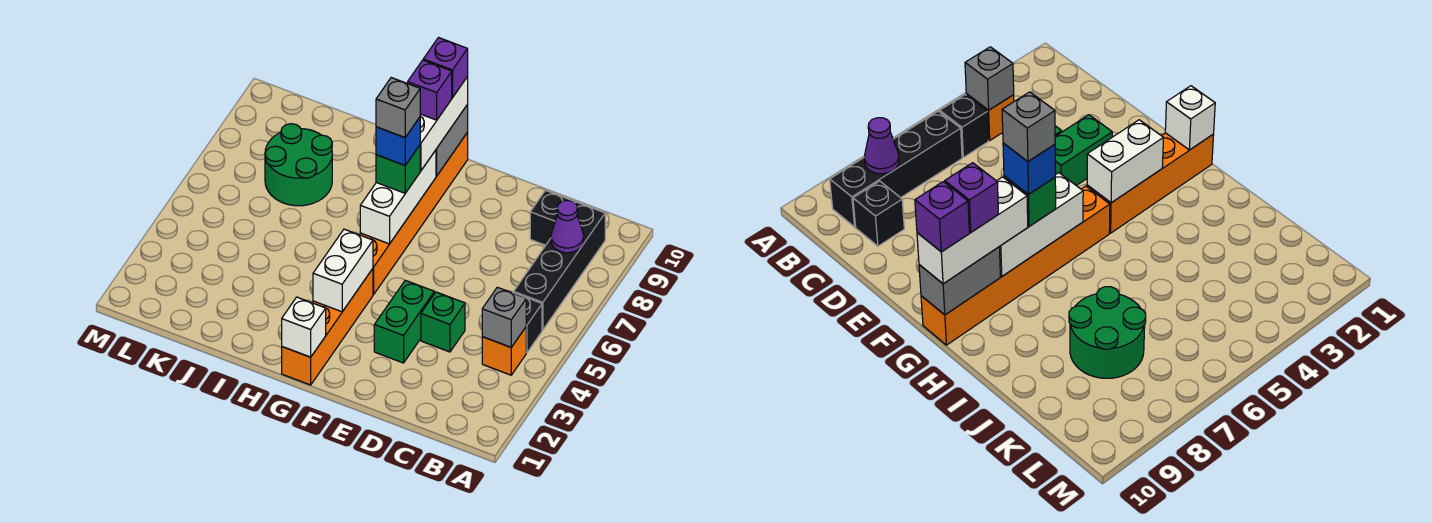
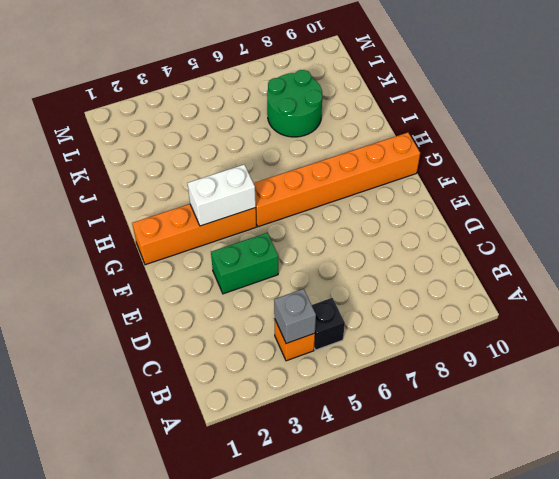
none -> black 1x4 brick [514,202,605,330]
none -> black 1x1 brick [530,190,574,245]
none -> green 1x1 brick [421,292,465,352]

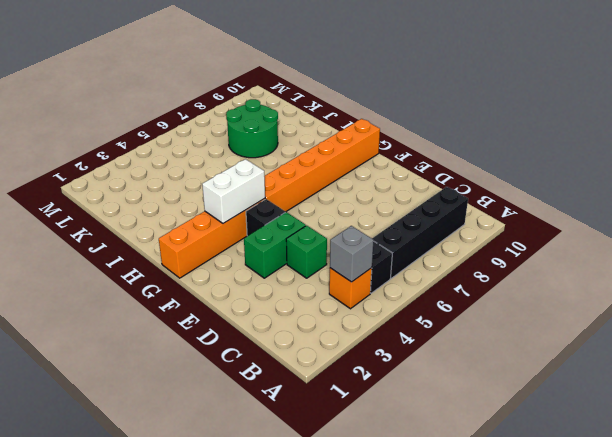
black 1x1 brick [246,199,285,236] -> black 1x1 brick moved to [530,190,574,245]
none -> purple 1x1 cone [551,200,584,253]
none -> white 1x1 brick [282,297,326,357]
none -> white 1x3 brick [360,150,436,244]

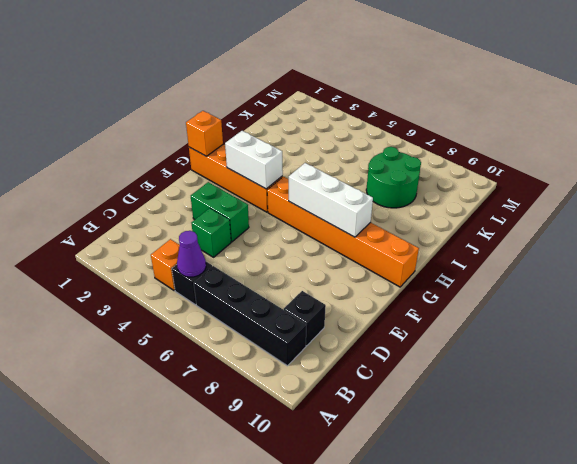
purple 1x1 cone [177,231,206,277] -> purple 1x1 cone moved to [551,200,584,253]
orange 1x1 brick [186,111,223,156] -> white 1x1 brick [282,297,326,357]
none -> grey 1x1 brick [482,287,526,347]
none -> grey 1x2 brick [436,105,468,176]
none -> green 1x1 brick [376,145,420,193]

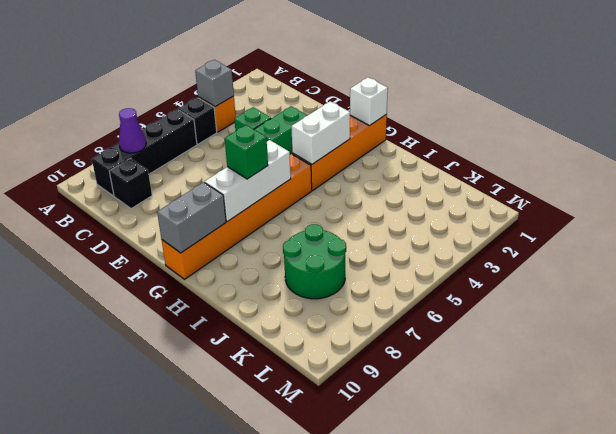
none -> white 1x3 brick [420,77,468,171]
none -> blue 1x1 brick [376,117,420,165]
none -> purple 1x1 brick [408,60,452,120]

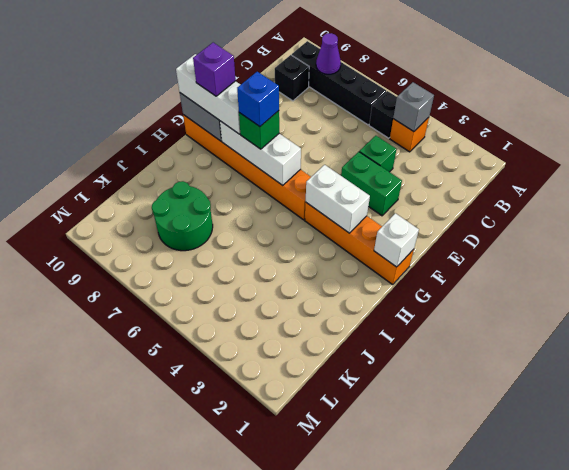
none -> purple 1x1 brick [423,38,468,98]
none -> grey 1x1 brick [376,78,420,138]

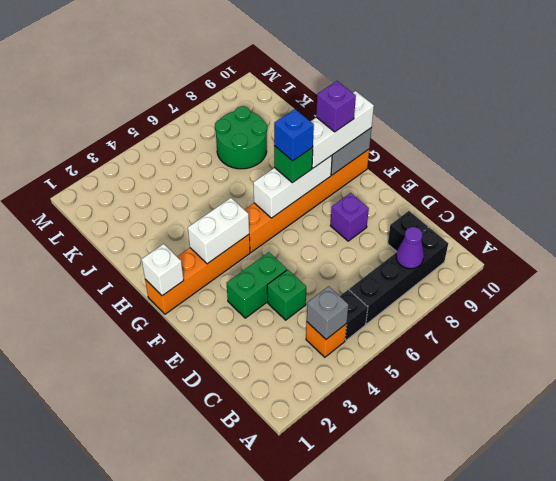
purple 1x1 brick [330,193,369,241] -> purple 1x1 brick moved to [423,38,468,98]
none -> grey 1x1 brick [376,78,420,138]

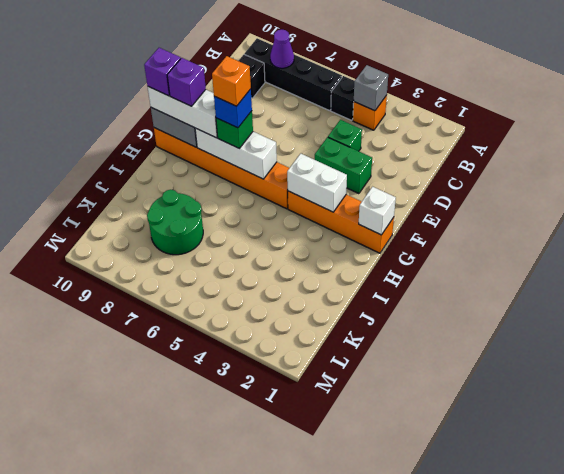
orange 1x1 brick [212,56,251,106] -> grey 1x1 brick [376,78,420,138]

